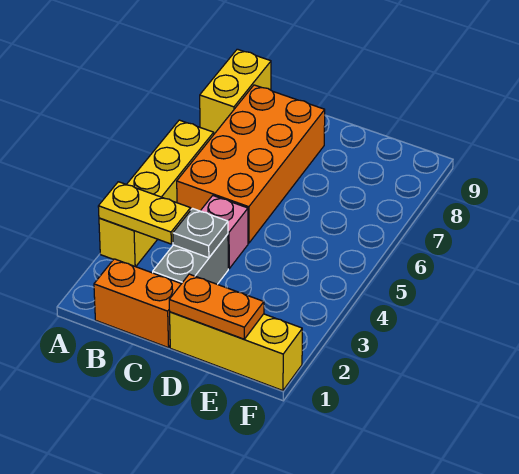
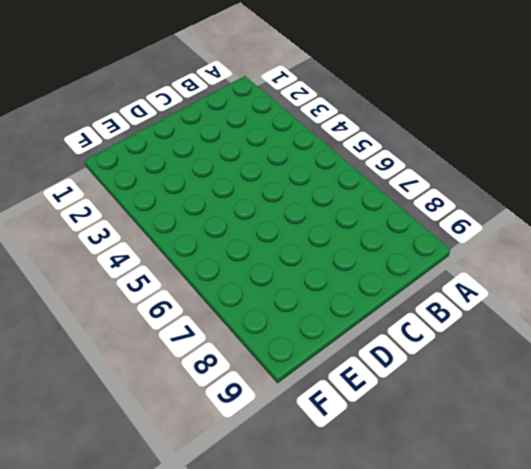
none -> yellow 1x4 brick [99,120,214,267]
none -> yellow 1x2 brick [200,49,271,134]

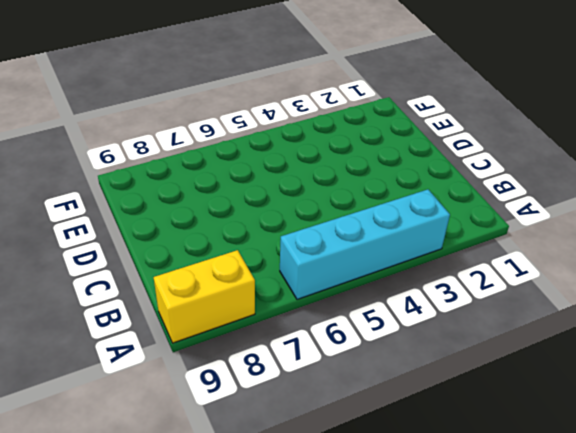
cyan 1x4 brick [280,189,450,299] -> yellow 1x4 brick [99,120,214,267]
none -> orange 1x2 brick [94,259,181,348]
none -> orange 2x4 brick [177,85,325,243]

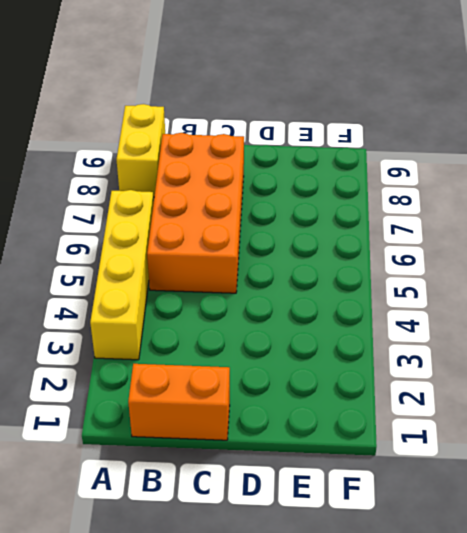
none -> grey 1x2 brick [153,234,228,284]
none -> pink 1x1 brick [201,196,248,269]

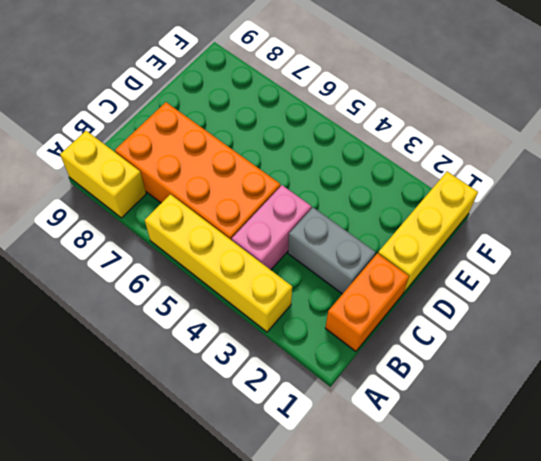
pink 1x2 brick [232,185,311,270] -> pink 1x1 brick [201,196,248,269]
none -> yellow 1x2 plate [98,182,191,244]
none -> grey 1x1 plate [173,208,228,258]

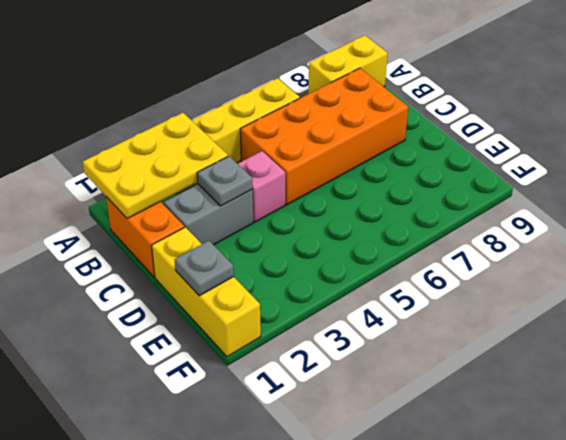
yellow 2x3 plate [83,113,228,219] -> yellow 1x2 plate [98,182,191,244]
grey 1x1 plate [175,241,234,296] -> orange 1x2 plate [169,274,264,339]

